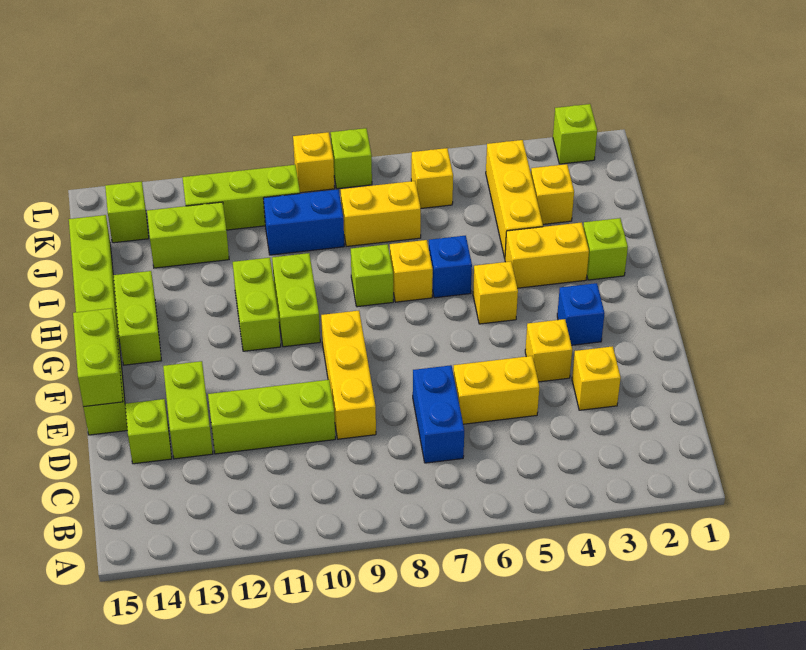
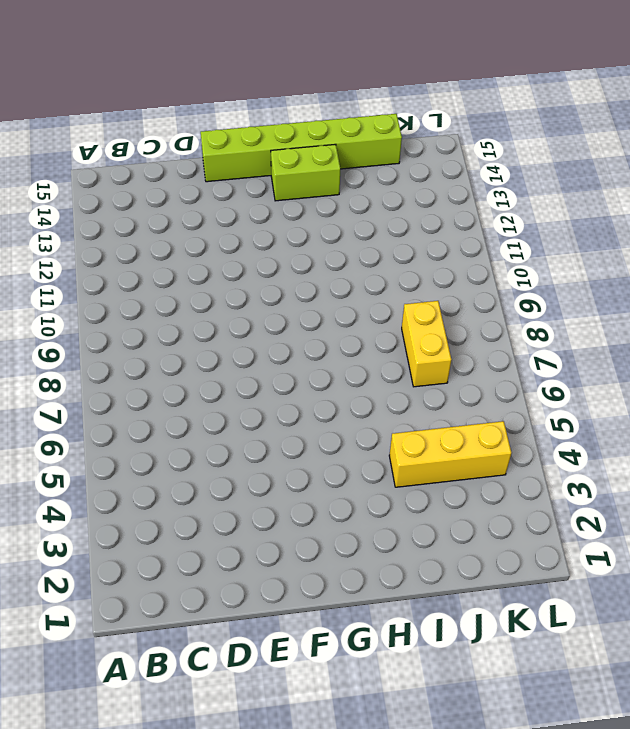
none -> blue 1x2 brick [413,365,464,463]
none -> yellow 1x1 brick [572,346,621,410]
none -> yellow 1x2 brick [453,356,539,424]
none -> yellow 1x3 brick [321,311,376,439]

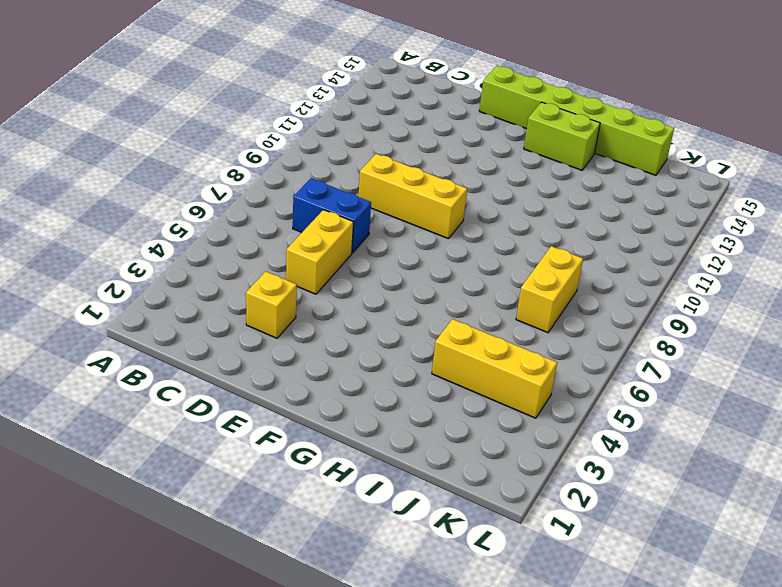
none -> lime 1x3 brick [208,380,335,454]
none -> lime 1x2 brick [163,361,213,459]
none -> lime 1x1 brick [125,399,172,464]
none -> yellow 1x1 brick [525,319,572,382]

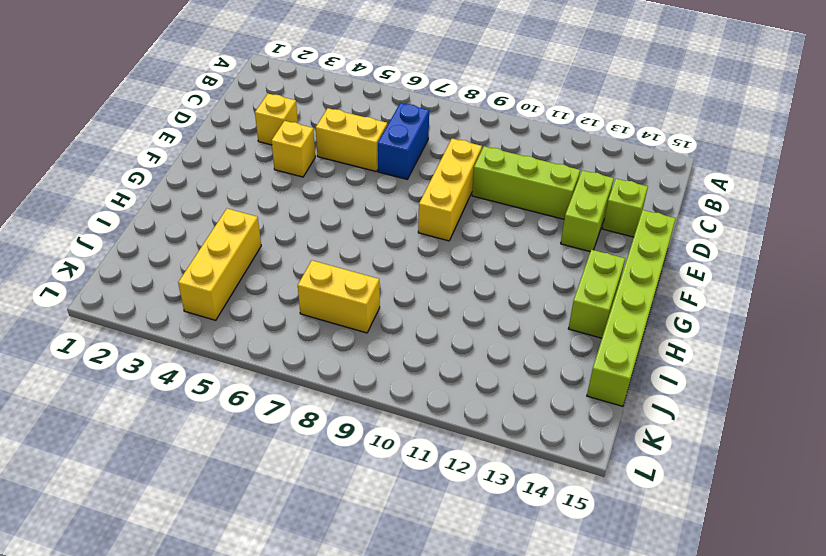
none -> blue 1x1 brick [557,283,605,345]
none -> yellow 1x1 brick [473,261,518,324]
none -> lime 1x2 brick [272,253,320,347]
none -> lime 1x2 brick [233,258,281,351]

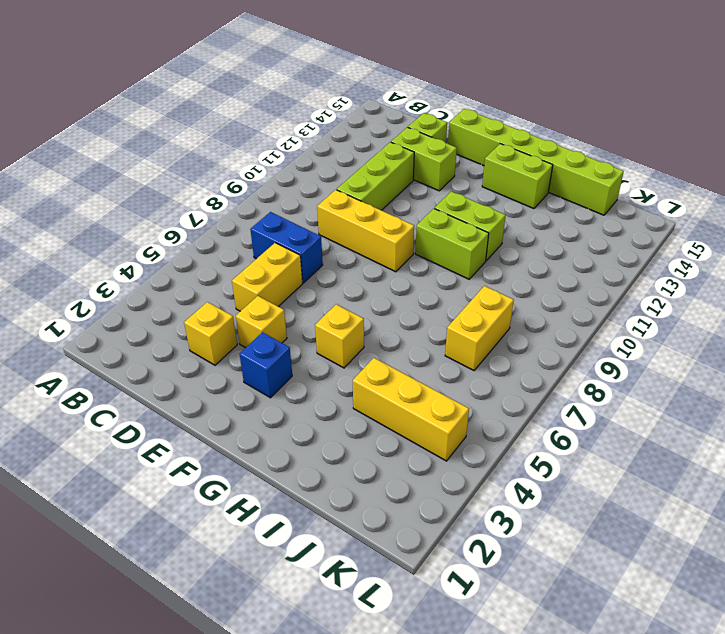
none -> lime 1x1 brick [583,218,628,280]
none -> yellow 1x2 brick [505,222,589,288]
none -> blue 1x1 brick [429,236,472,298]
none -> yellow 1x1 brick [390,240,433,302]

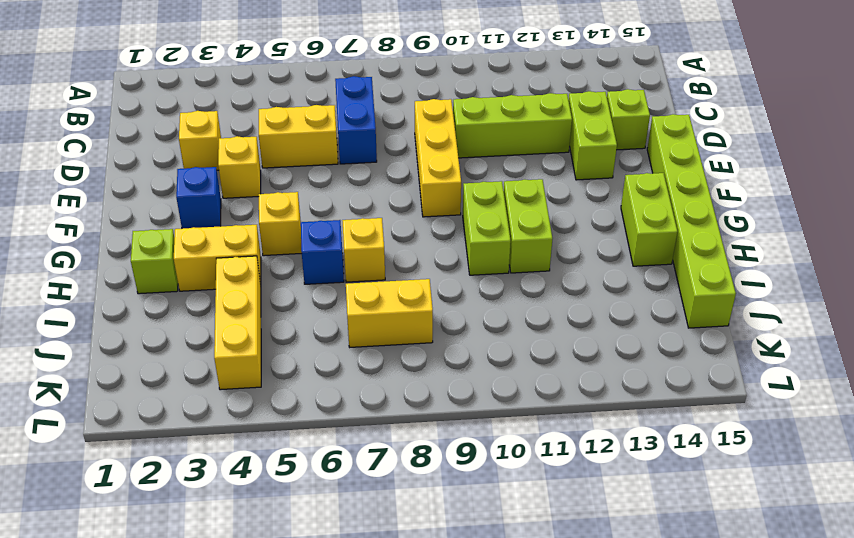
none -> lime 1x1 brick [351,244,393,307]
none -> yellow 1x1 brick [531,164,574,224]
none -> blue 1x2 brick [263,189,344,255]
none -> lime 1x2 brick [147,202,229,268]

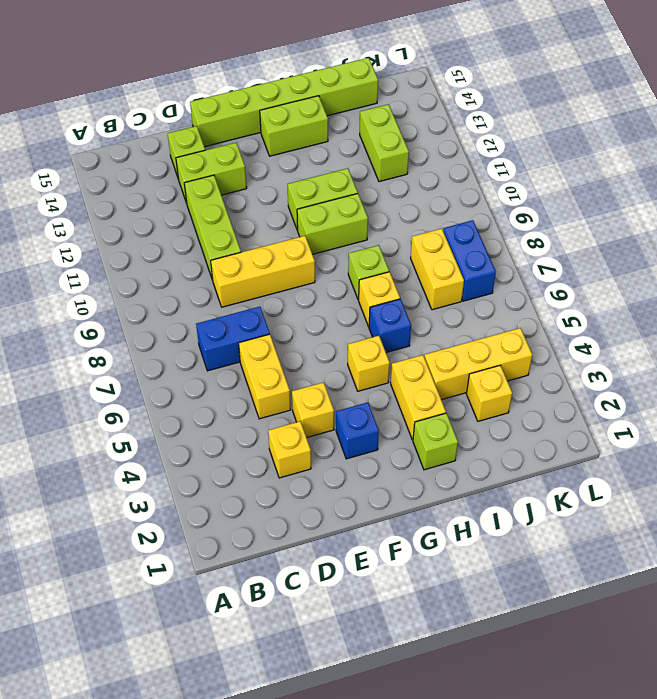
blue 1x2 brick [443,220,496,301] -> blue 1x2 brick moved to [263,189,344,255]
none -> yellow 1x1 brick [411,148,453,208]
none -> lime 1x3 brick [182,165,300,230]
none -> lime 1x1 brick [105,181,149,243]
none -> lime 1x1 brick [553,104,597,164]

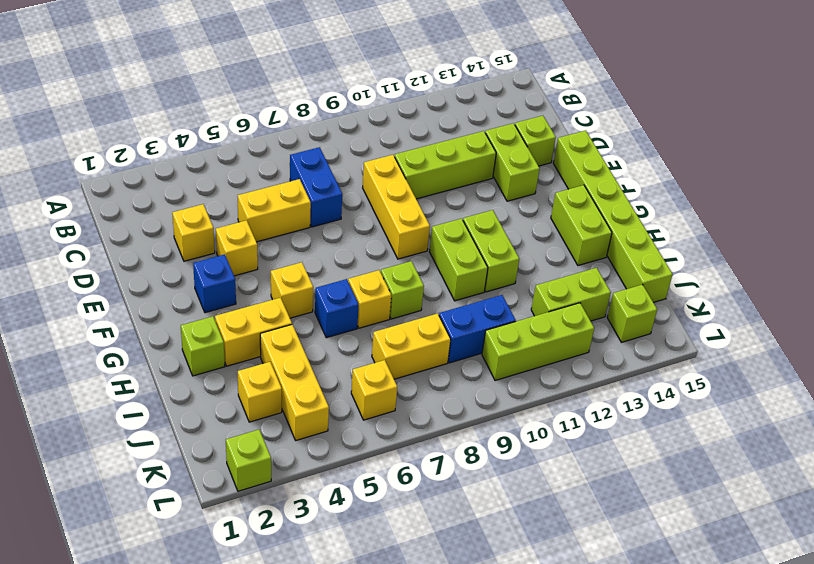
none -> lime 1x1 brick [331,128,372,189]
none -> yellow 1x1 brick [293,132,335,193]
none -> lime 1x2 brick [73,308,123,407]

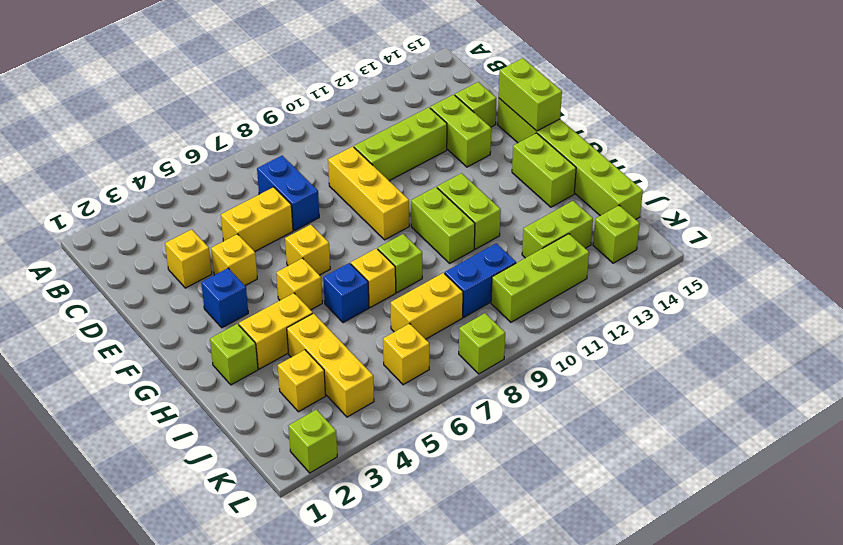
yellow 1x1 brick [285,225,330,275] -> yellow 1x1 brick moved to [293,132,335,193]

